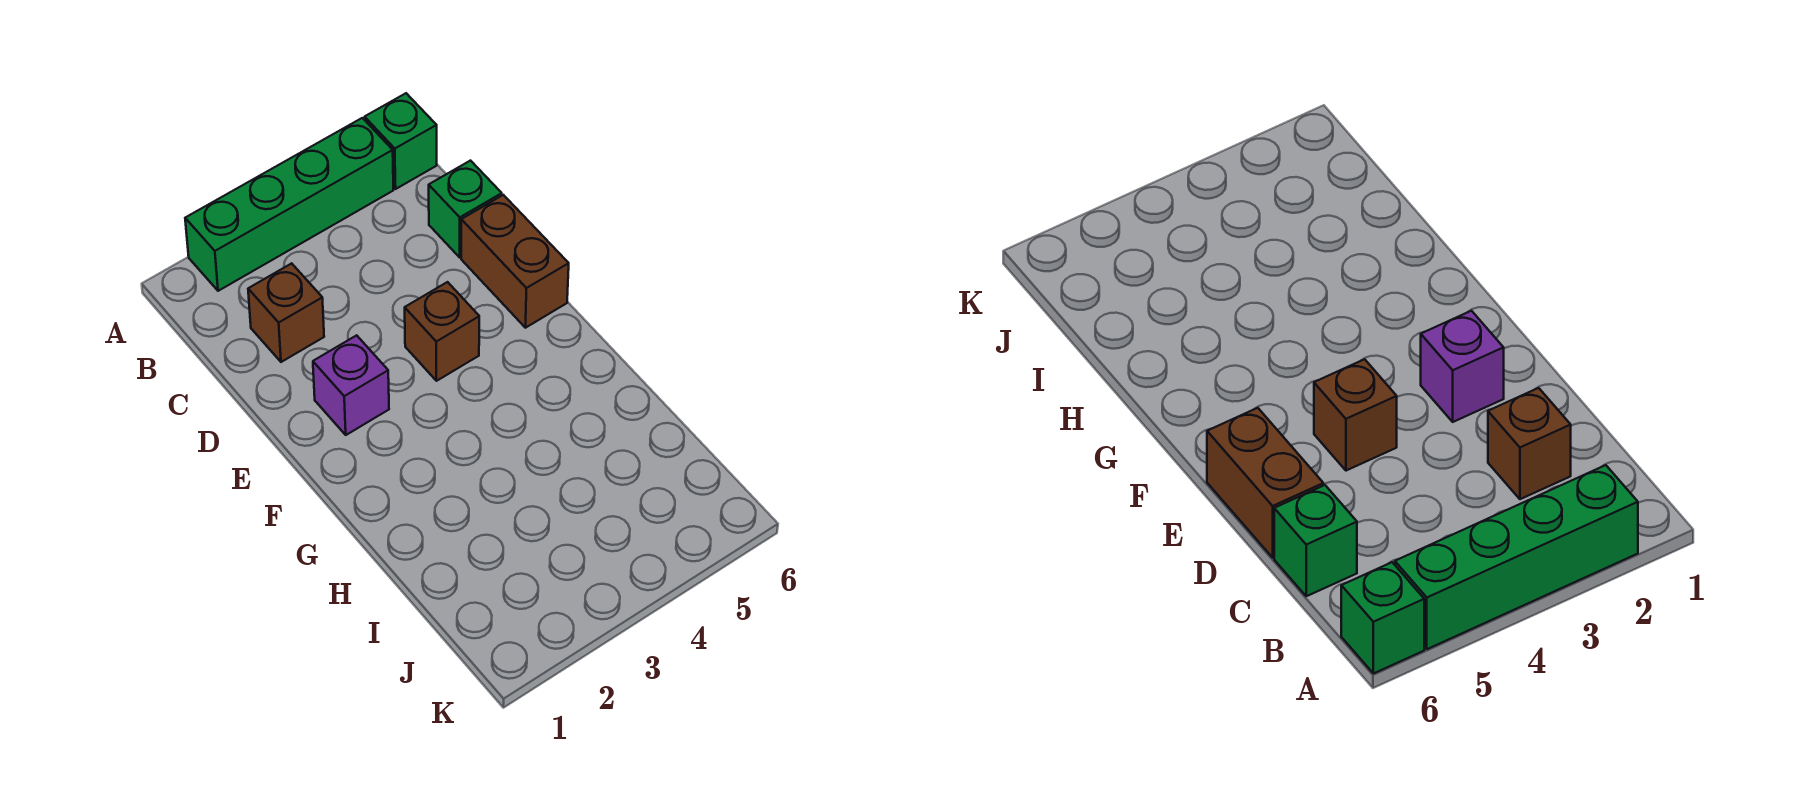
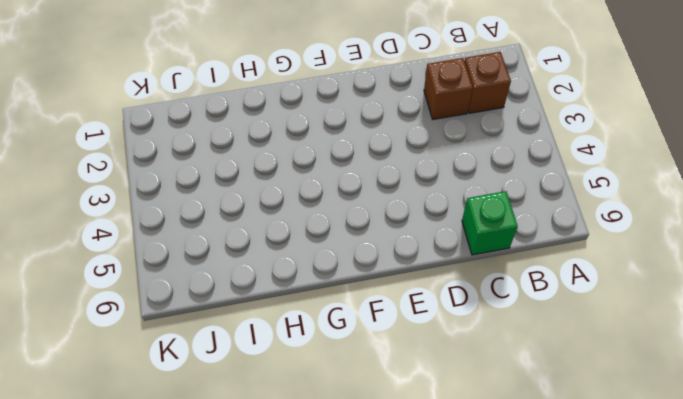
brown 1x1 brick [464,52,511,113] -> brown 1x1 brick moved to [405,282,479,381]
none -> green 1x4 brick [185,118,393,291]
none -> green 1x1 brick [365,93,437,189]

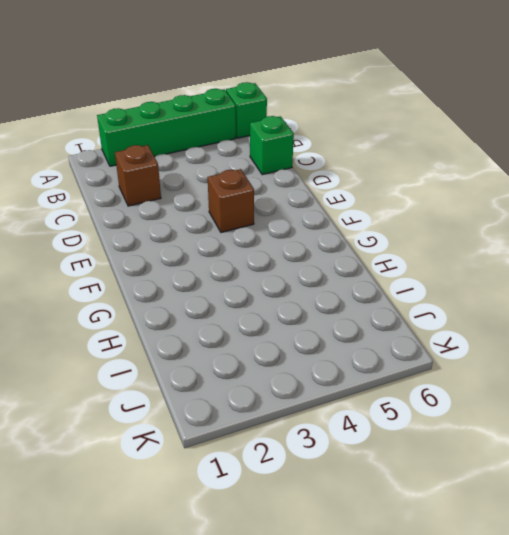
none -> brown 1x2 brick [461,195,569,328]
none -> purple 1x1 brick [313,335,389,435]

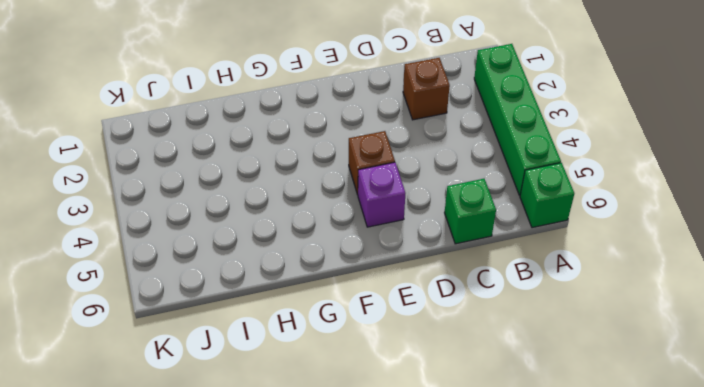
purple 1x1 brick [358,162,405,227] -> purple 1x1 brick moved to [313,335,389,435]
none -> brown 1x2 brick [461,195,569,328]

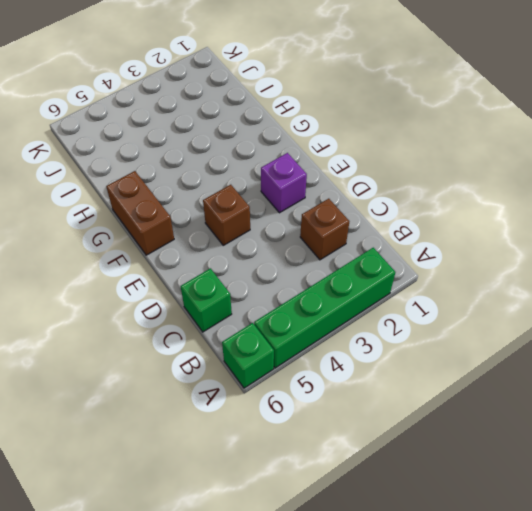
brown 1x2 brick [106,171,174,255] -> brown 1x2 brick moved to [461,195,569,328]

